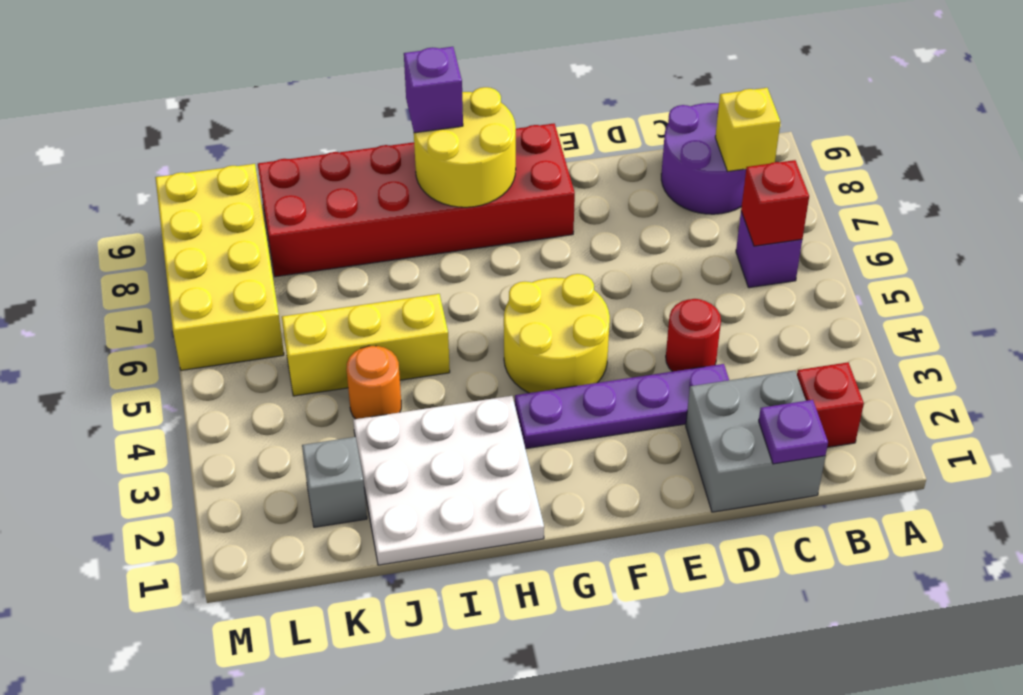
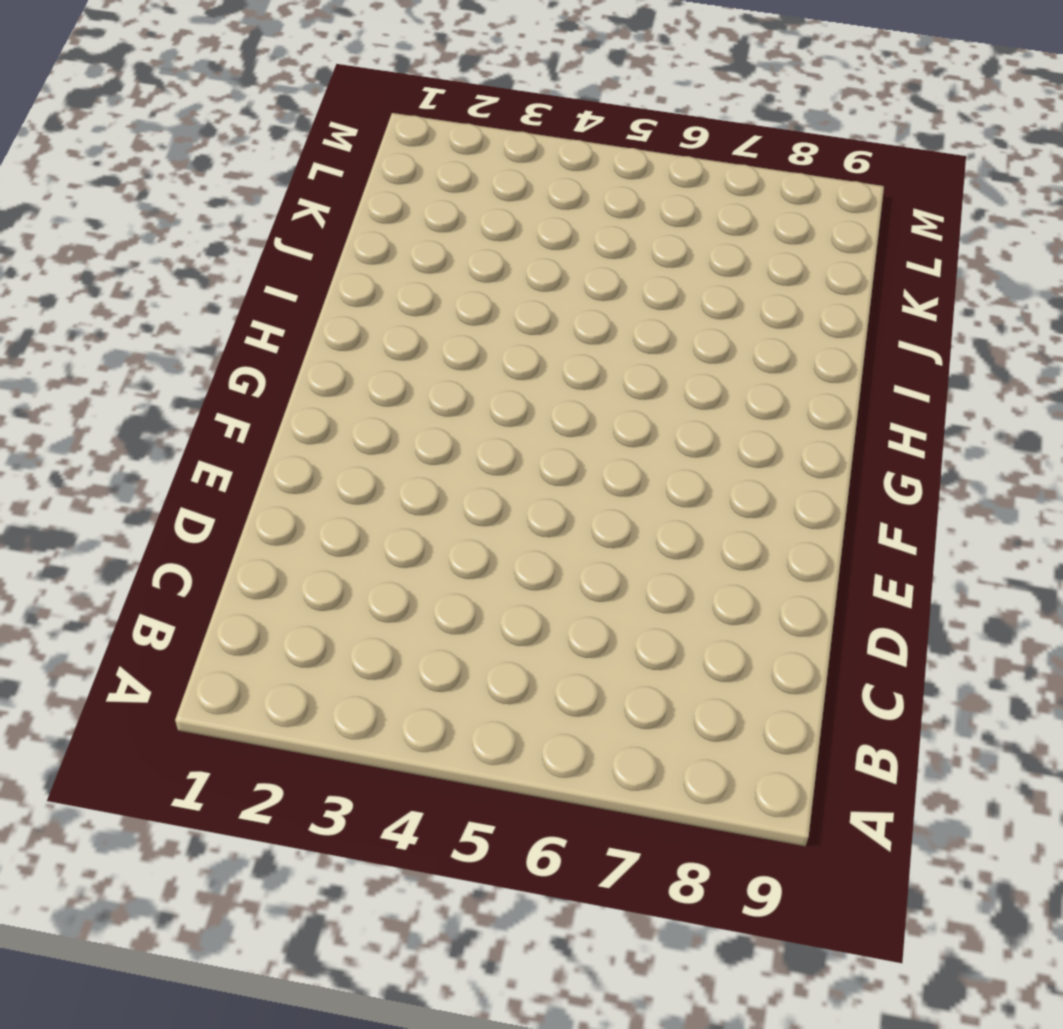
none -> red 1x1 brick [797,362,864,447]
none -> purple 1x1 brick [736,212,802,288]
none -> purple 2x2 round brick [661,103,746,214]

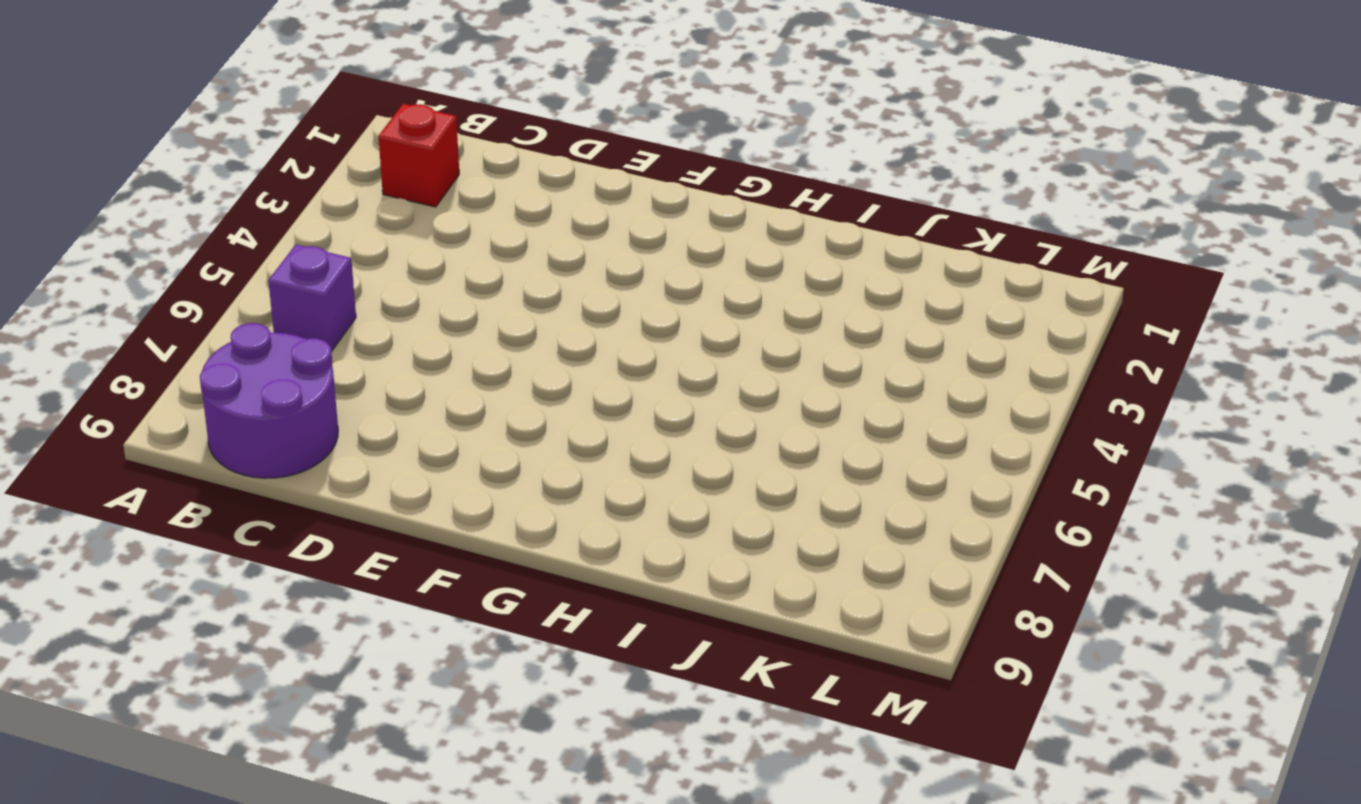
none -> grey 2x2 brick [686,370,825,512]
none -> purple 1x4 plate [515,364,729,449]
none -> red 1x1 round brick [666,299,721,372]

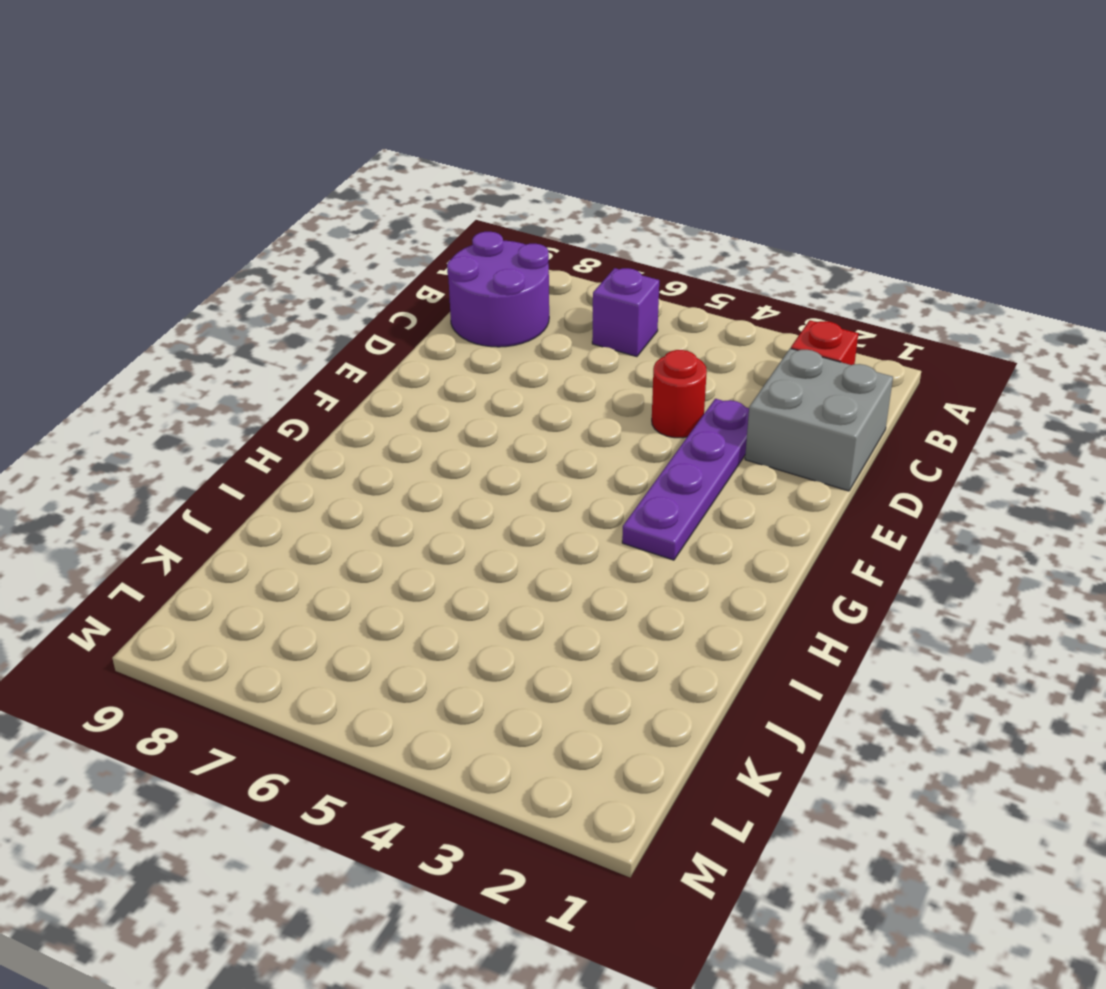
none -> yellow 2x2 round brick [504,274,610,393]
none -> red 2x6 brick [258,124,575,277]
none -> white 3x3 plate [353,396,544,565]

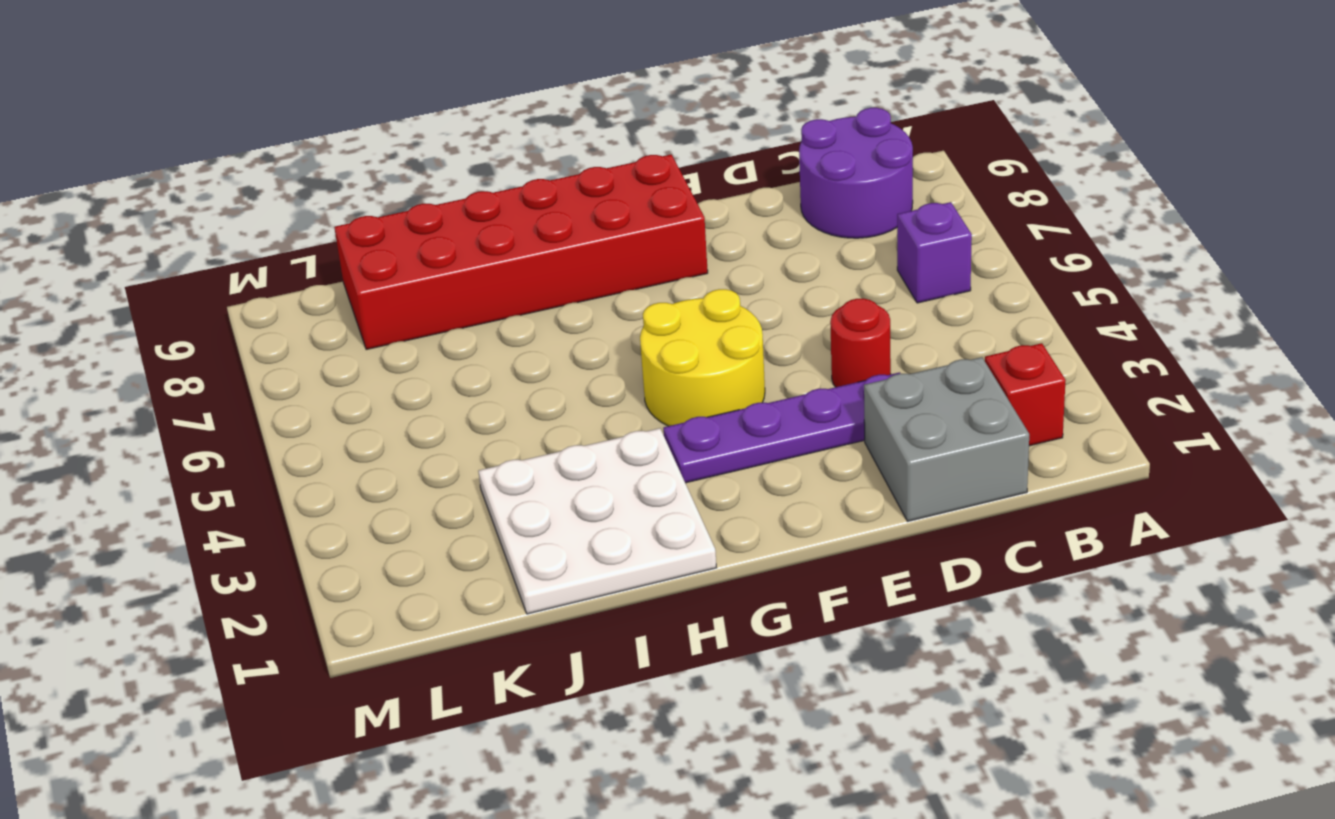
none -> yellow 1x3 brick [282,294,450,396]
none -> orange 1x1 round brick [346,346,401,419]
none -> grey 1x1 brick [302,437,367,527]

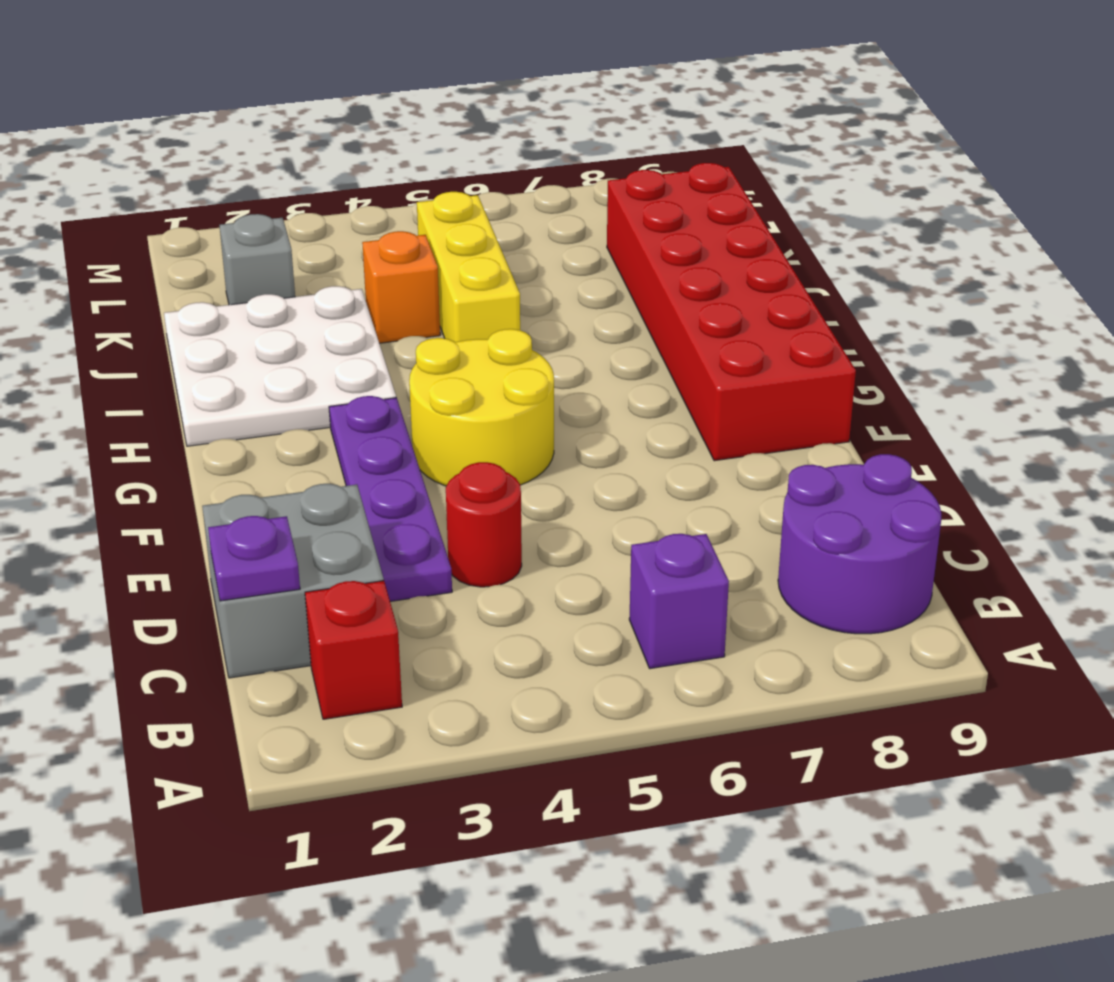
orange 1x1 brick [362,231,440,343] -> orange 1x1 round brick [346,346,401,419]
none -> yellow 2x4 brick [155,164,284,370]
none -> red 1x1 brick [741,160,809,246]
none -> yellow 1x1 brick [715,88,780,172]

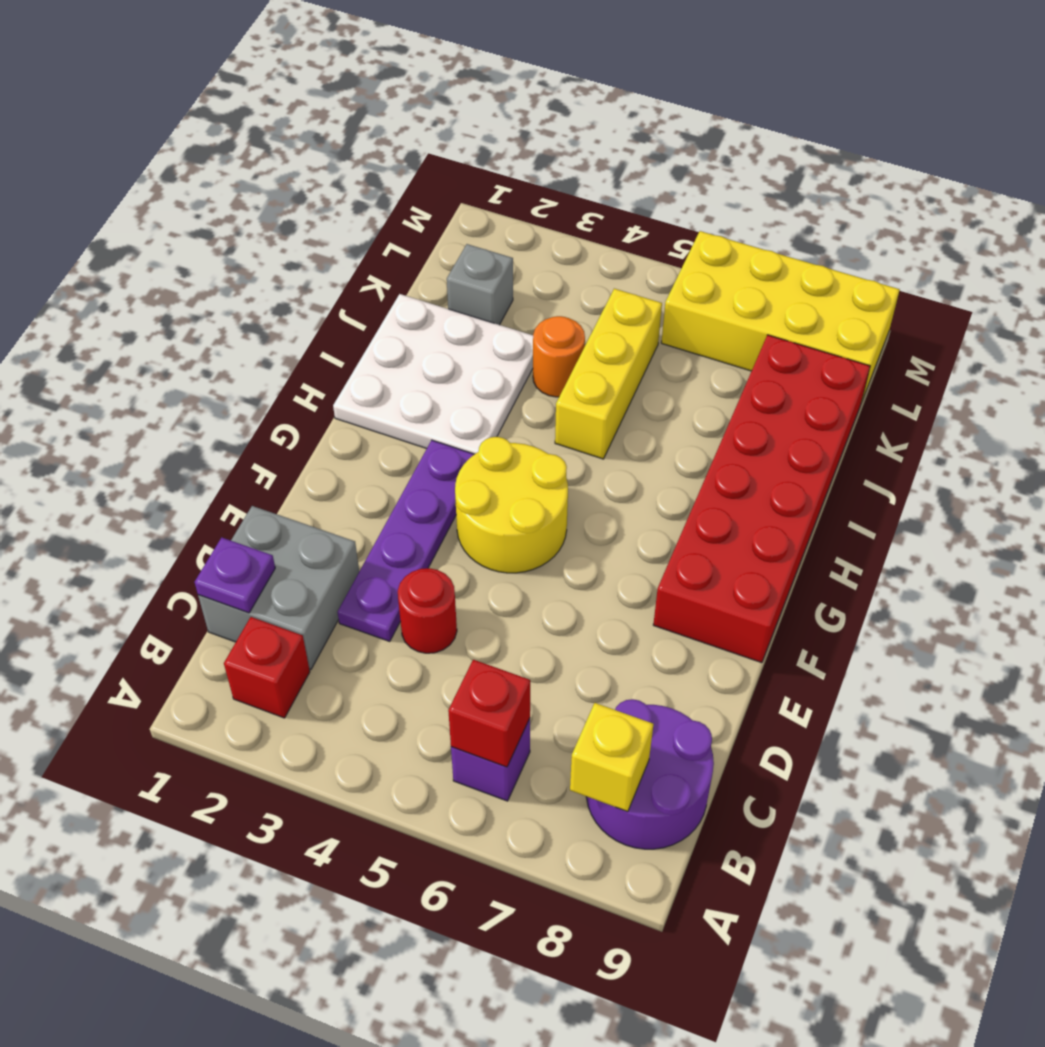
none -> yellow 2x2 round brick [414,87,516,207]
none -> purple 1x1 brick [404,47,463,133]

